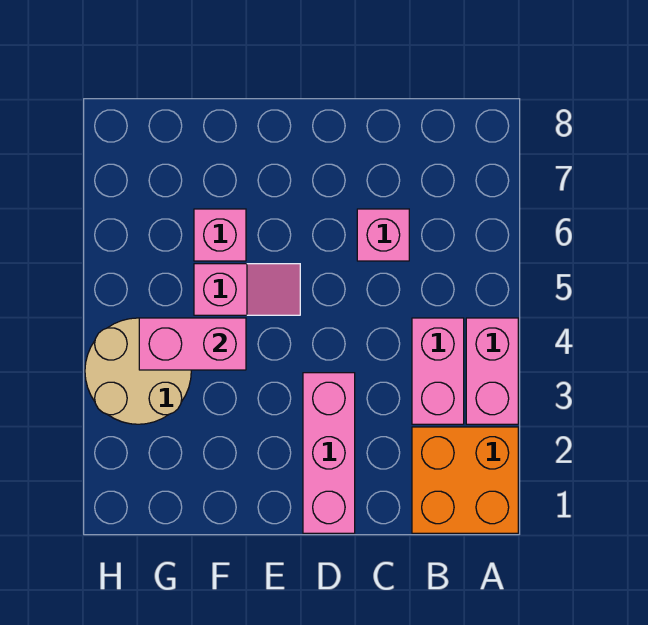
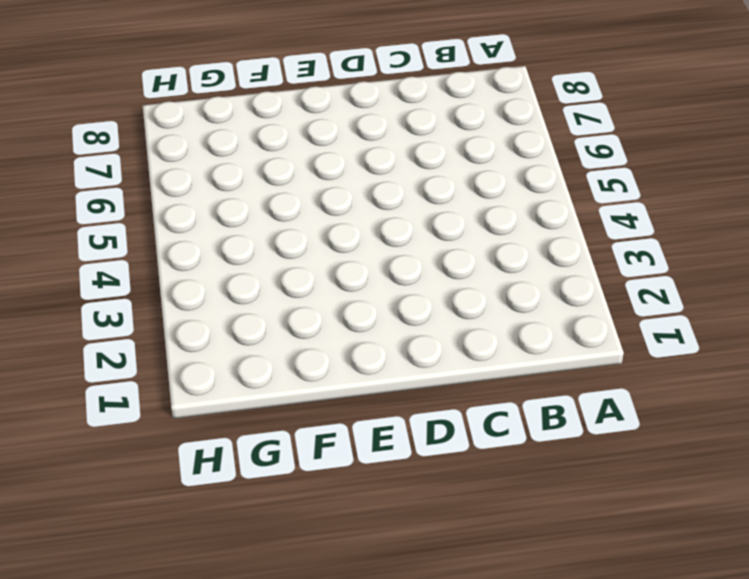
none -> orange 2x2 brick [412,427,518,533]
none -> pink 1x2 brick [466,318,518,424]

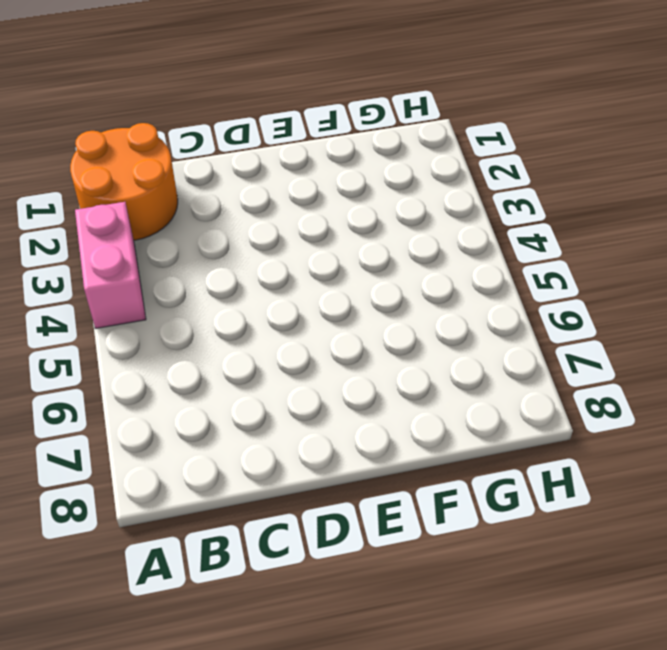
orange 2x2 round brick [70,123,178,240] -> orange 2x2 brick [412,427,518,533]
none -> pink 1x2 brick [412,318,464,424]
none -> pink 1x1 brick [357,209,409,261]

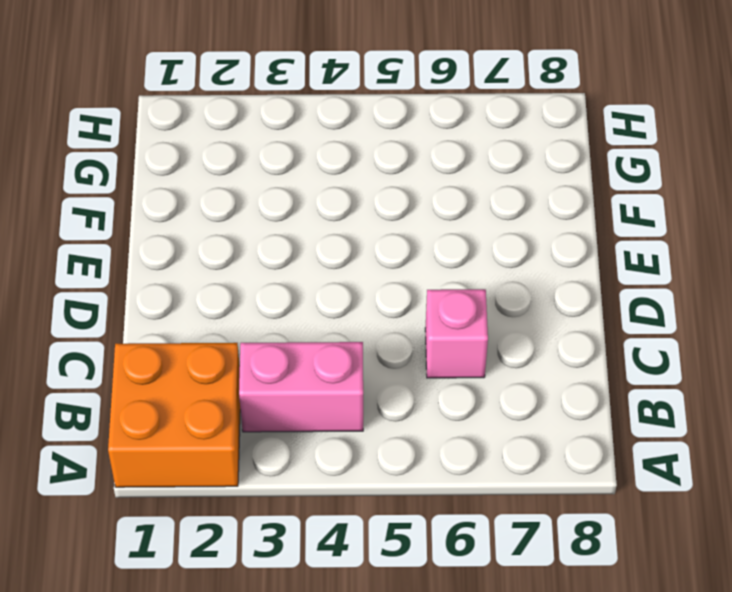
none -> pink 1x2 brick [466,318,518,424]
none -> pink 1x3 brick [303,373,355,533]

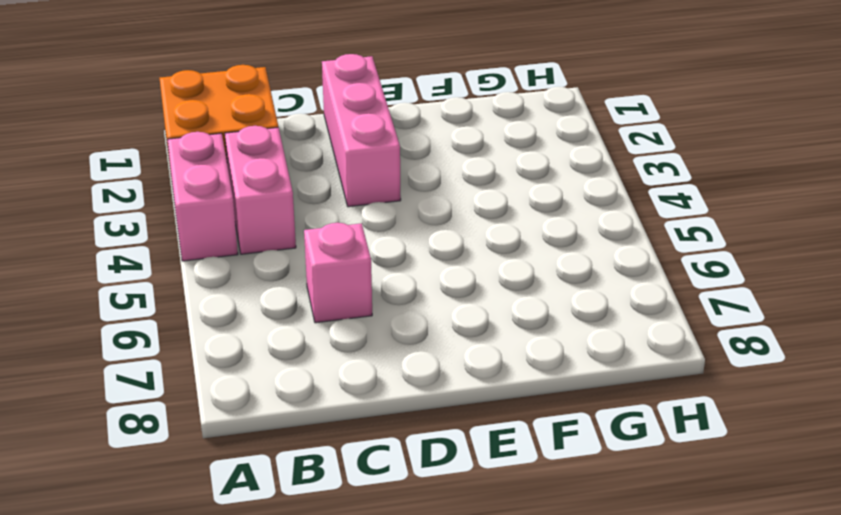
none -> pink 1x2 slope [194,264,300,315]
none -> pink 1x1 brick [194,209,246,261]

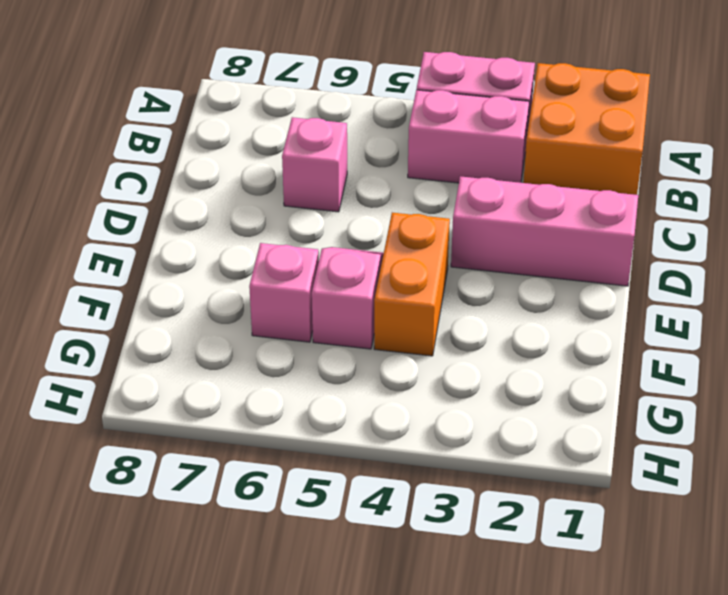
orange 1x2 brick [374,213,450,356] -> none
none -> tan 2x2 round brick [85,318,191,424]
none -> pink 1x2 brick [139,318,246,370]

